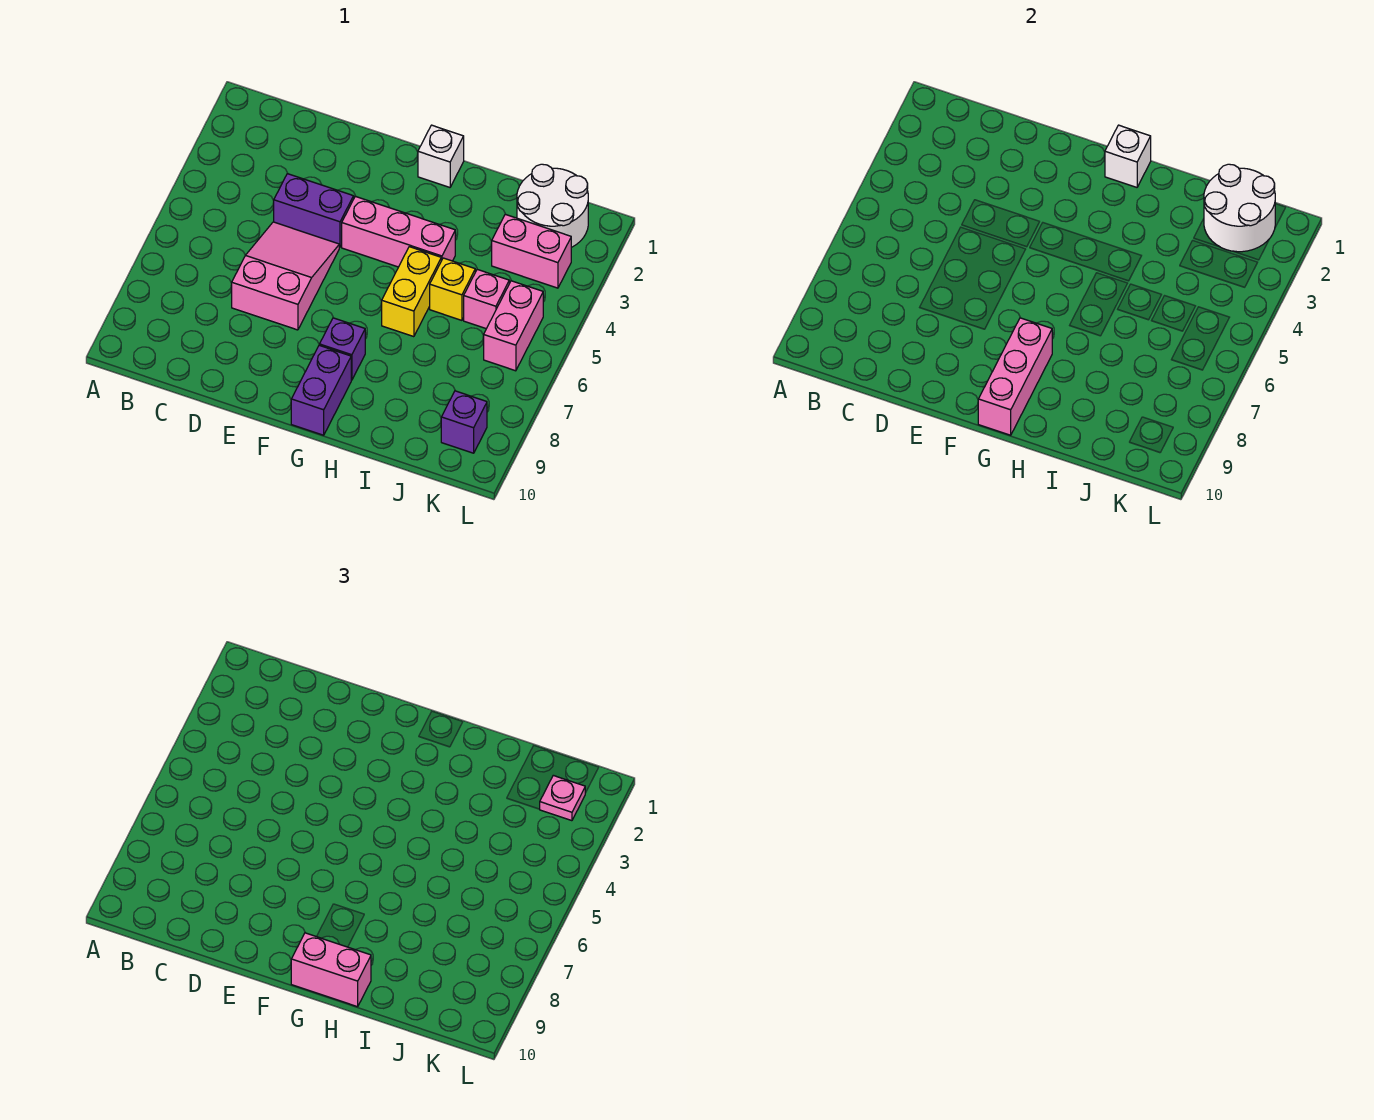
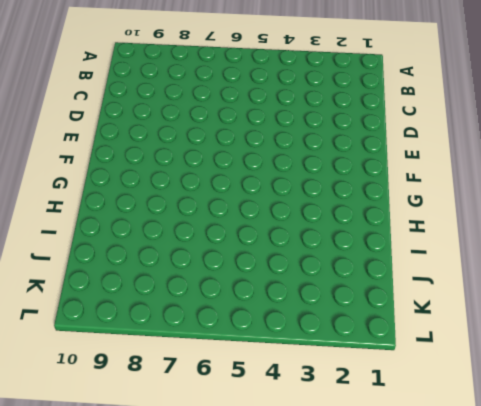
none -> purple 1x2 brick [274,174,354,247]
none -> pink 2x3 slope [232,222,339,330]
none -> pink 1x3 brick [342,196,455,267]

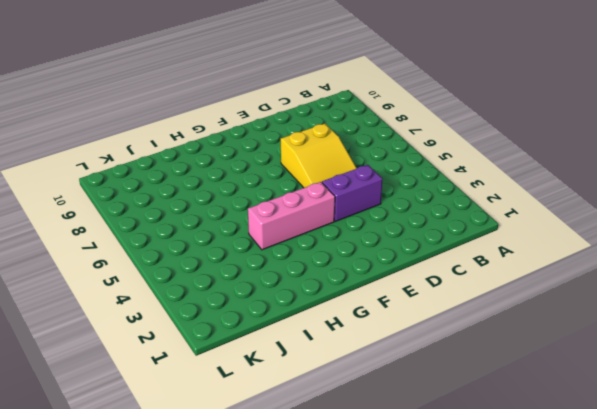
yellow 2x3 slope [281,124,357,188] -> pink 2x3 slope [232,222,339,330]
none -> white 1x1 brick [418,125,464,187]
none -> purple 1x1 brick [320,318,365,380]
none -> purple 1x2 brick [291,345,351,435]

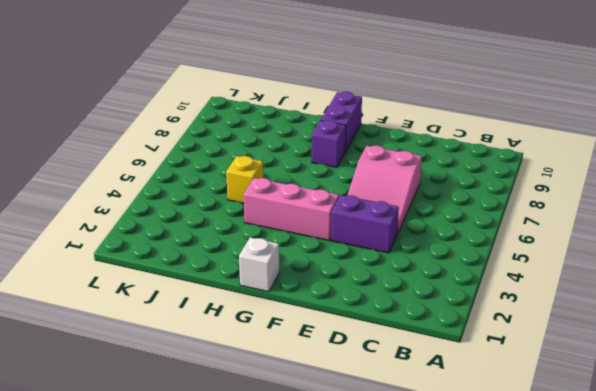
none -> yellow 1x2 brick [382,247,441,337]
none -> white 2x2 round brick [517,164,588,248]
none -> pink 1x2 brick [492,214,571,288]

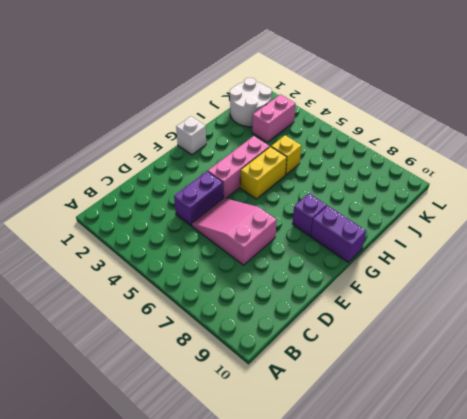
yellow 1x2 brick [240,147,287,199] -> yellow 1x2 brick turned to [382,247,441,337]
none -> pink 1x1 brick [464,269,509,329]
none -> pink 1x2 brick [484,281,543,371]
none -> purple 1x1 brick [441,391,487,453]

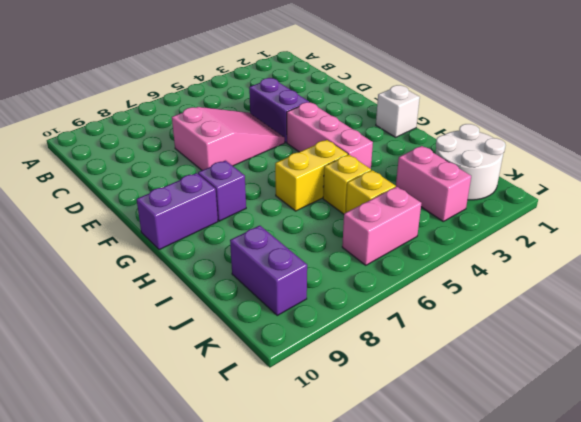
yellow 1x1 brick [346,170,396,212] -> pink 1x1 brick [464,269,509,329]
purple 1x2 brick [230,226,307,315] -> purple 1x1 brick [441,391,487,453]
none -> white 1x1 brick [1105,125,1151,187]
none -> pink 1x3 brick [978,318,1052,435]
none -> white 2x2 round brick [1204,164,1275,252]

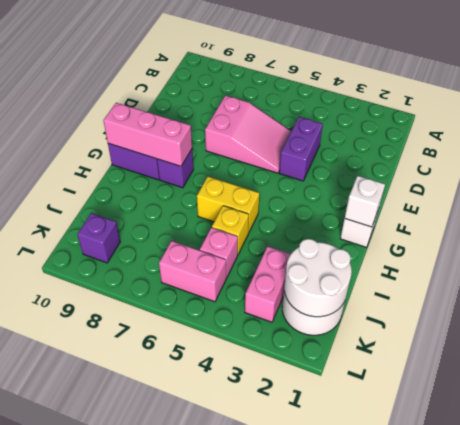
none -> pink 1x3 brick [342,196,455,267]
none -> pink 1x2 brick [291,933,371,1007]
none -> pink 1x1 plate [540,775,585,821]

